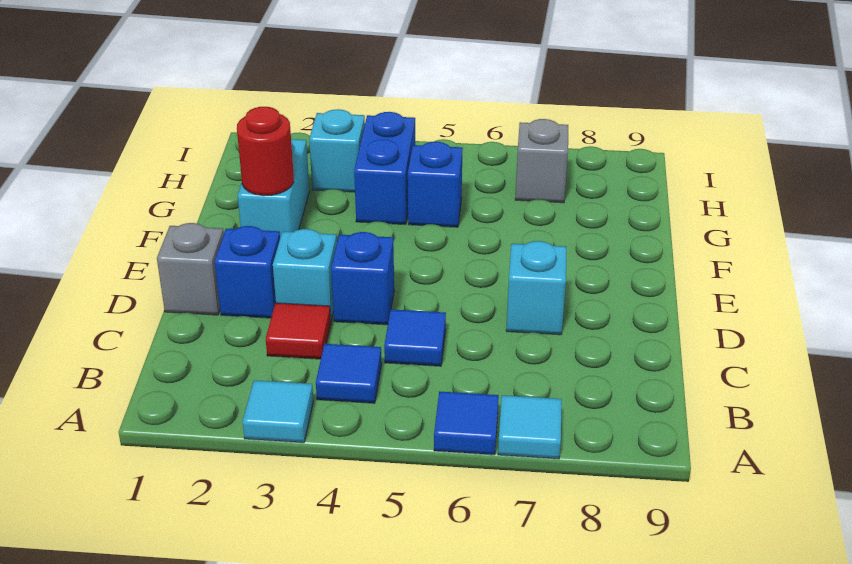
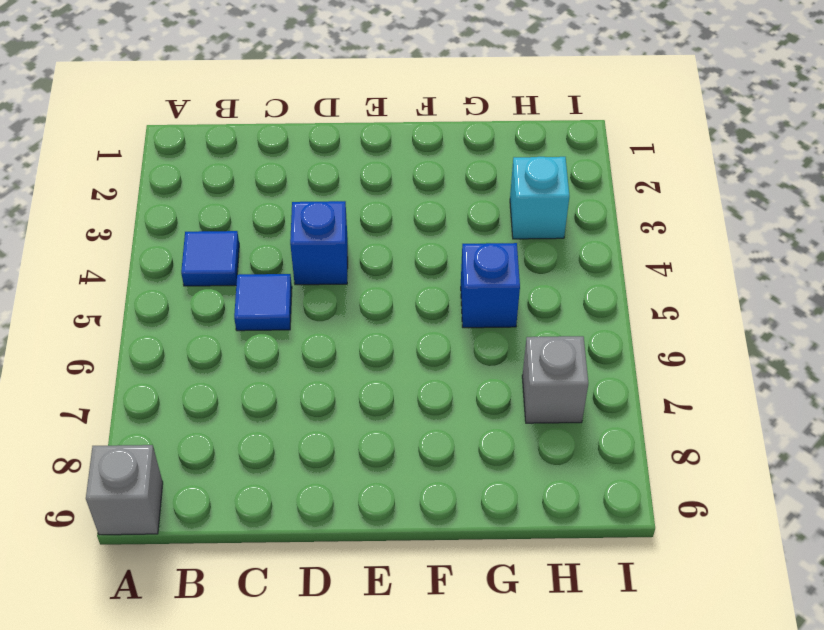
grey 1x1 brick [86,445,163,535] -> grey 1x1 brick moved to [157,223,224,315]
none -> cyan 1x1 tile [243,380,313,443]
none -> blue 1x1 tile [434,391,499,455]
none -> cyan 1x1 tile [498,395,562,459]

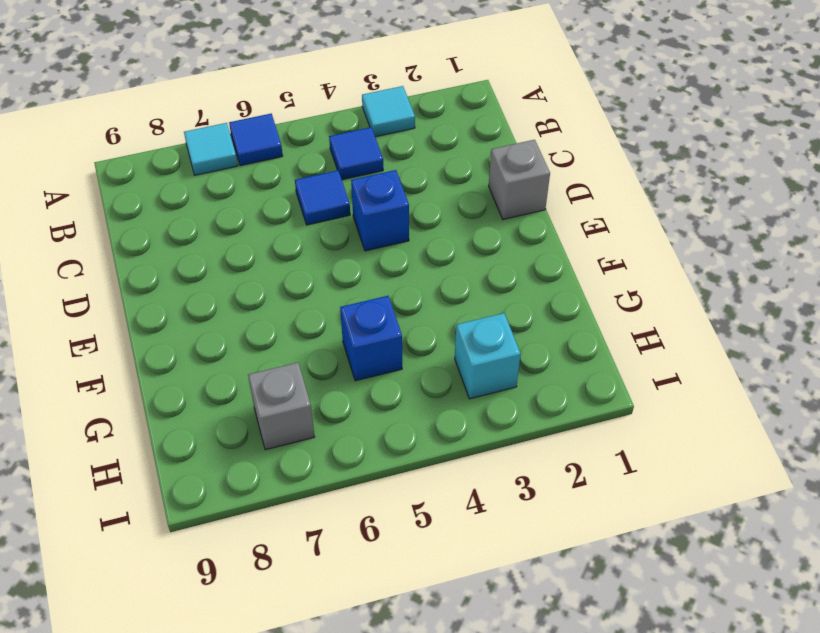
none -> red 1x1 tile [266,303,331,359]
none -> blue 1x1 brick [215,226,280,318]
none -> cyan 1x1 brick [273,229,337,321]

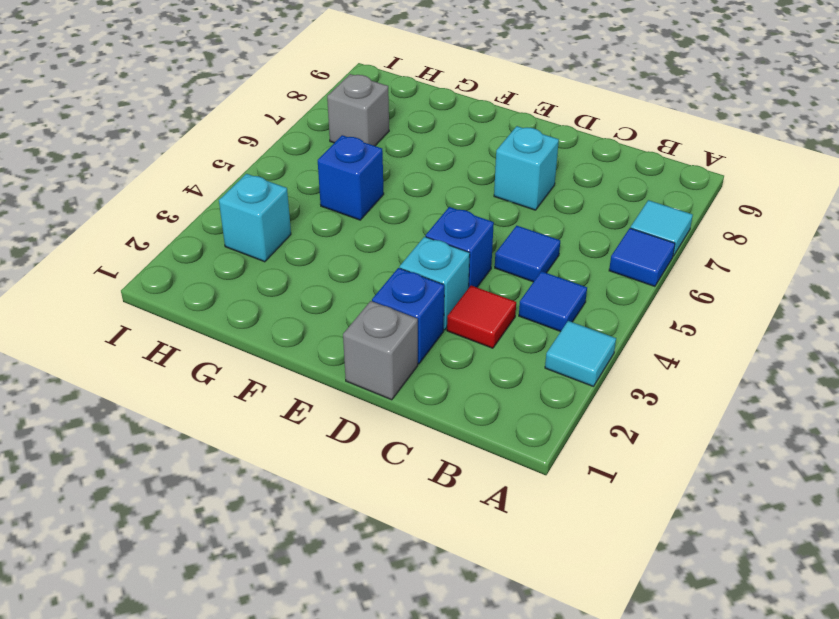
none -> cyan 1x2 brick [238,139,309,238]
none -> blue 1x2 brick [354,112,415,224]
none -> red 1x1 round brick [237,107,294,196]

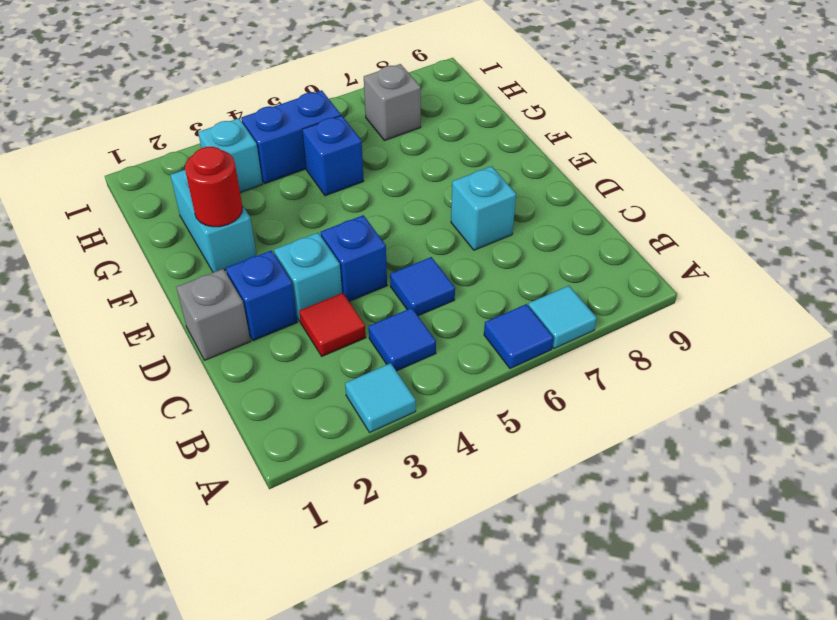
blue 1x2 brick [241,90,341,184] -> blue 1x2 brick turned to [354,112,415,224]

